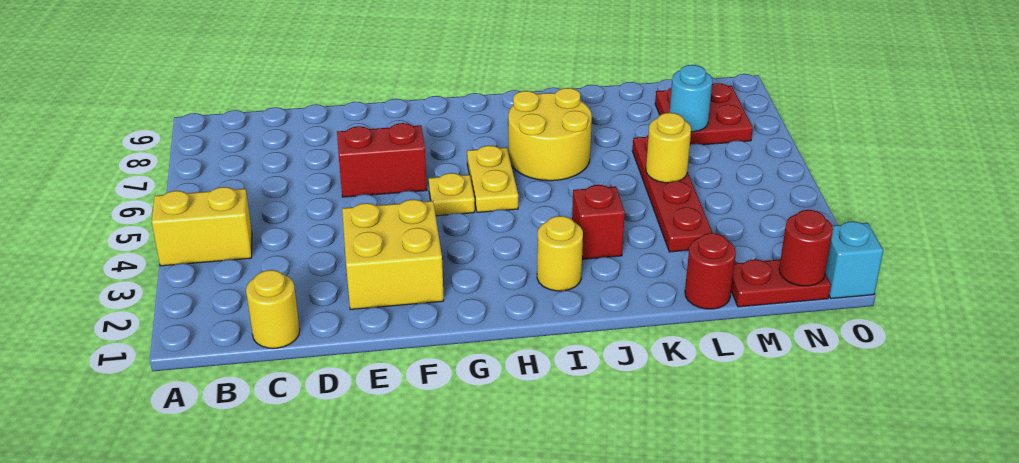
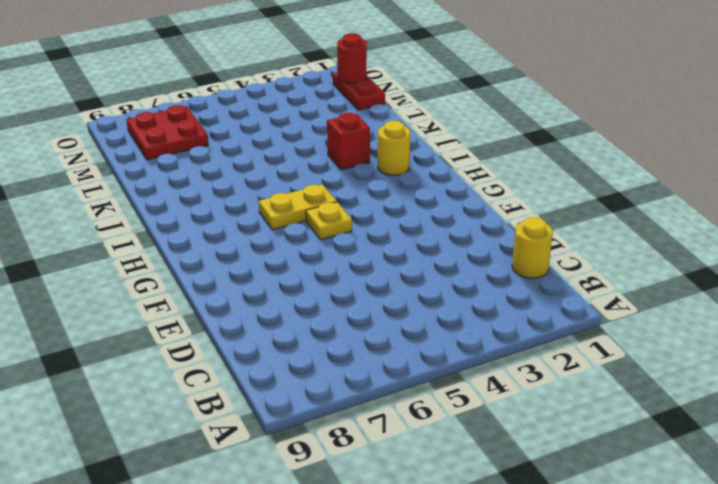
none -> yellow 1x2 brick [152,187,252,266]
none -> yellow 2x2 brick [342,199,444,310]
none -> red 1x2 brick [337,123,427,197]

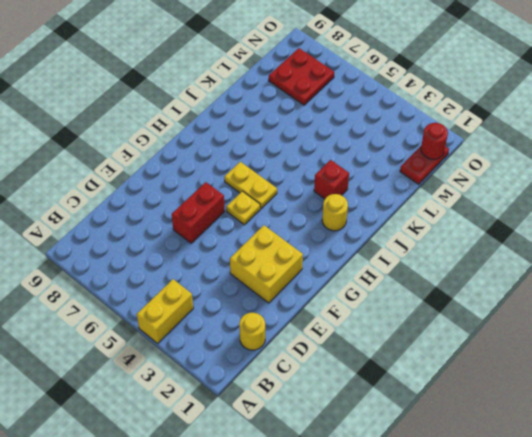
none -> yellow 2x2 round brick [508,88,592,181]
none -> red 1x1 round brick [685,233,736,309]
none -> red 1x4 plate [632,135,712,252]

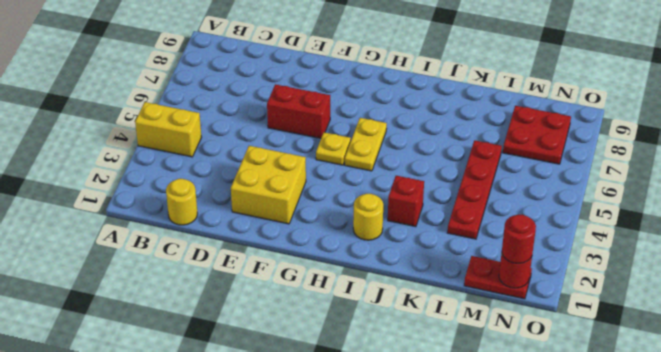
red 1x1 round brick [502,215,536,264] -> red 1x1 round brick moved to [685,233,736,309]
none -> yellow 2x2 round brick [508,88,592,181]
none -> cyan 1x1 brick [825,221,883,299]
none -> yellow 1x1 round brick [646,113,691,183]

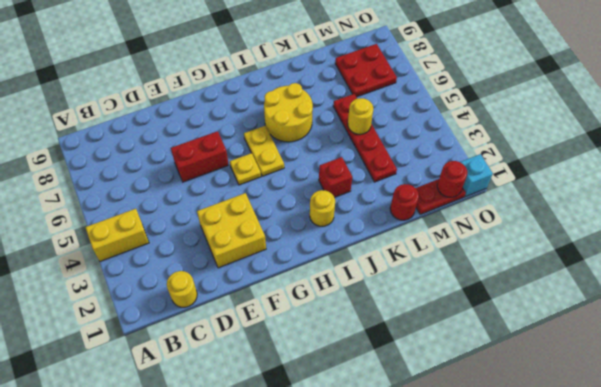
none -> cyan 1x1 round brick [669,65,712,132]

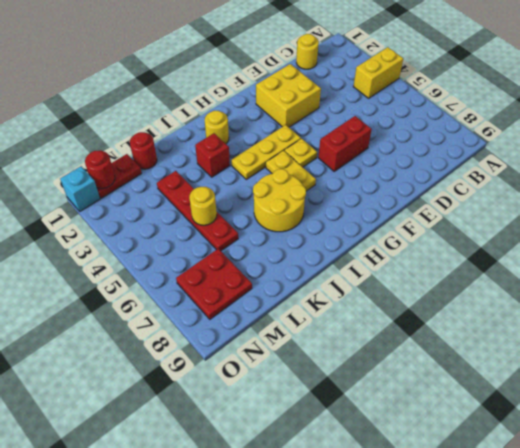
yellow 1x3 plate [231,125,301,179] -> none
none -> cyan 1x1 round brick [669,65,712,132]

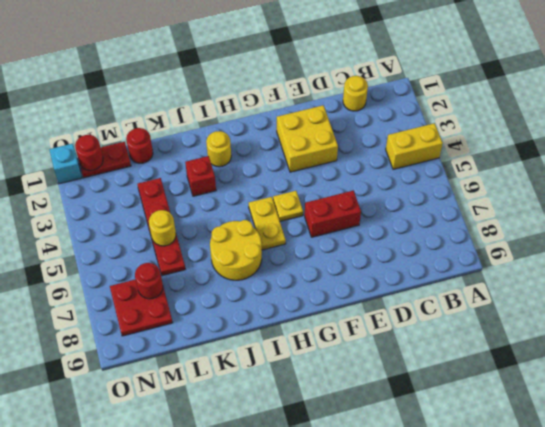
red 1x1 round brick [135,263,163,299] -> cyan 1x1 round brick [669,65,712,132]

